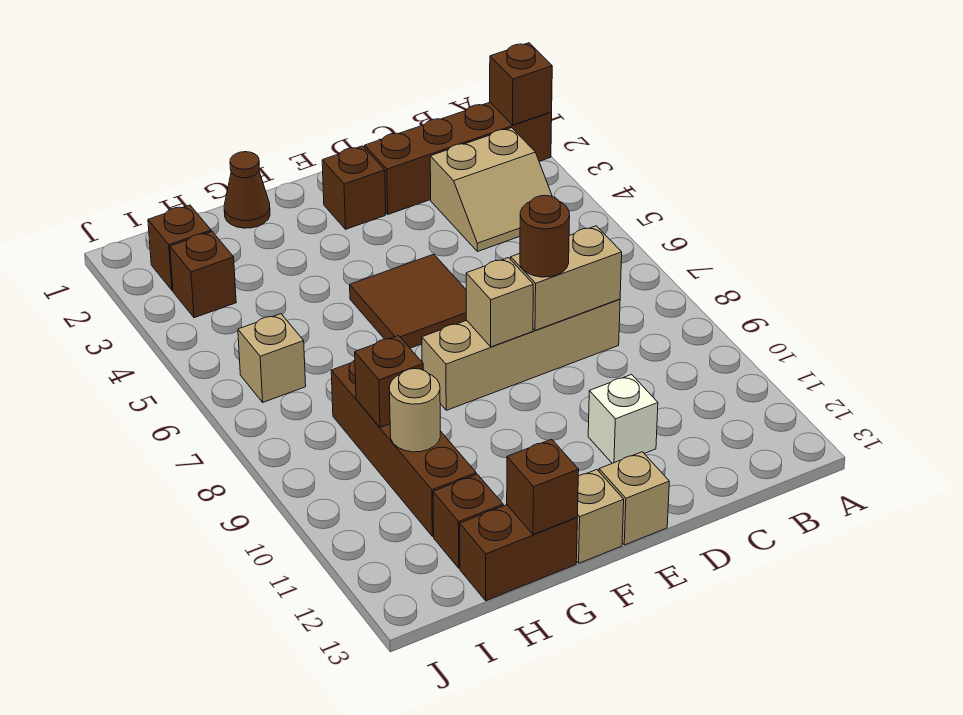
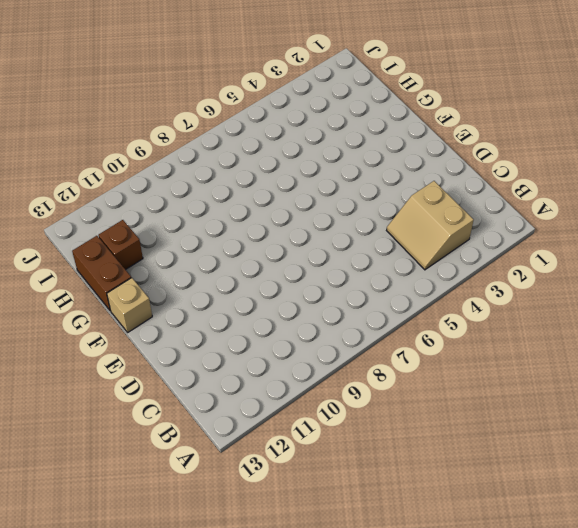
none -> brown 1x4 brick [365,102,552,214]
none -> tan 1x4 brick [422,299,620,410]
none -> white 1x1 brick [588,375,658,463]

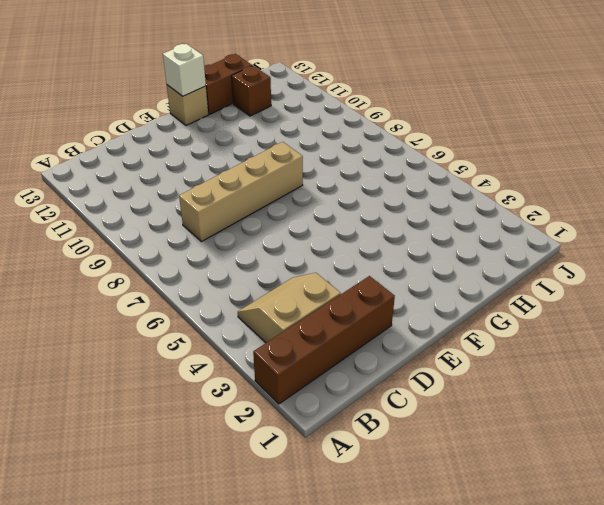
white 1x1 brick [163,44,206,96] -> white 1x1 brick moved to [588,375,658,463]
none -> brown 1x1 brick [322,146,386,229]
none -> brown 2x2 tile [350,254,466,348]
none -> tan 1x1 brick [599,452,669,545]

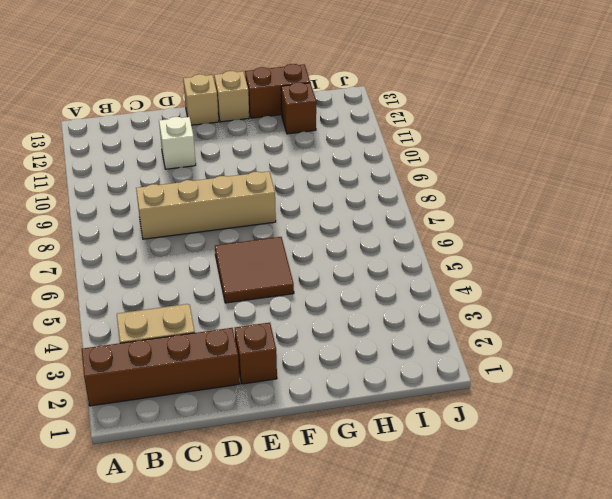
none -> brown 1x1 cone [224,152,270,228]
none -> brown 1x4 brick [331,360,476,536]
none -> brown 1x1 brick [148,205,211,290]

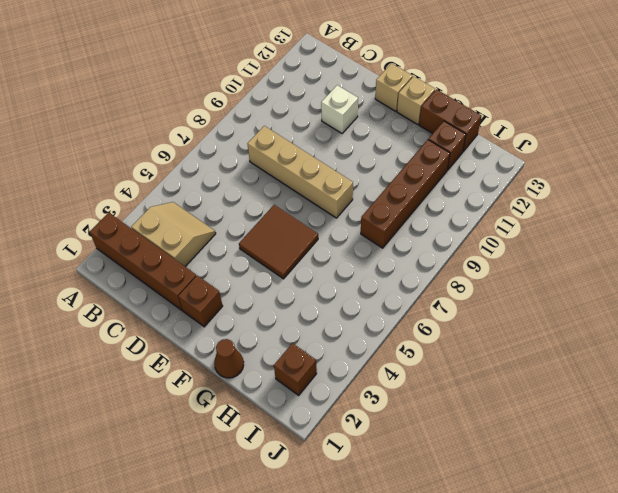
none -> brown 1x1 brick [170,232,236,318]
none -> tan 1x1 brick [238,314,306,402]
none -> brown 1x1 brick [490,43,552,125]

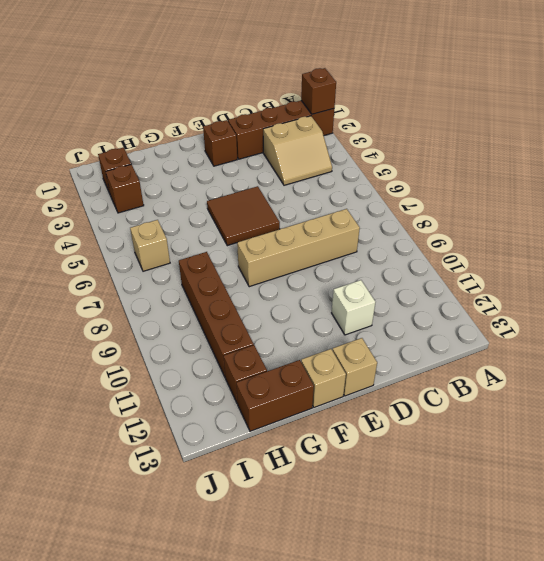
none -> brown 1x1 cone [224,152,270,228]
none -> tan 1x2 brick [511,226,622,330]
none -> tan 1x1 brick [466,258,533,347]

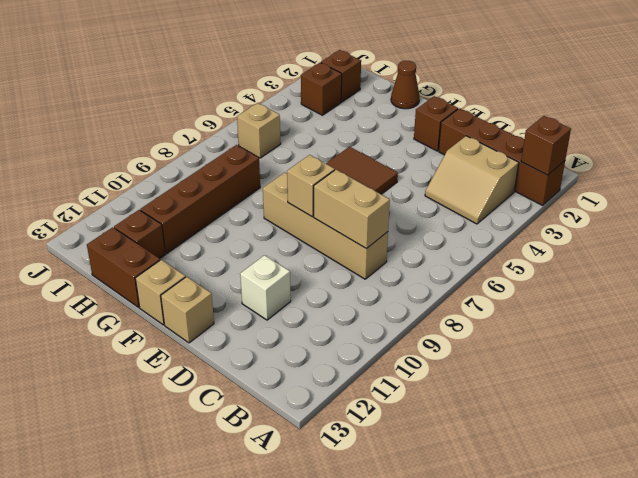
none -> brown 1x1 brick [507,439,579,535]
none -> brown 1x1 brick [355,336,423,427]
none -> tan 1x1 round brick [389,369,440,452]

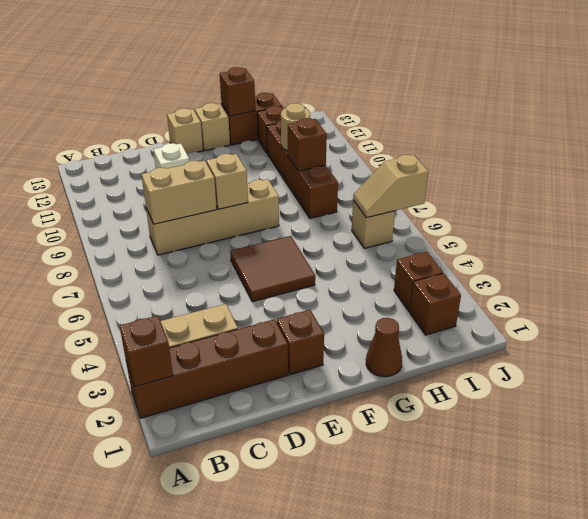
tan 1x2 slope [353,155,428,218] -> none
none -> brown 1x1 round brick [520,195,570,277]

